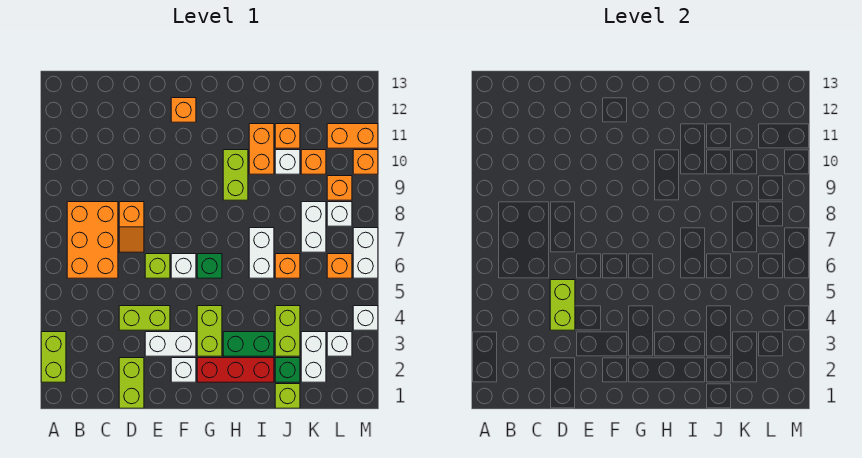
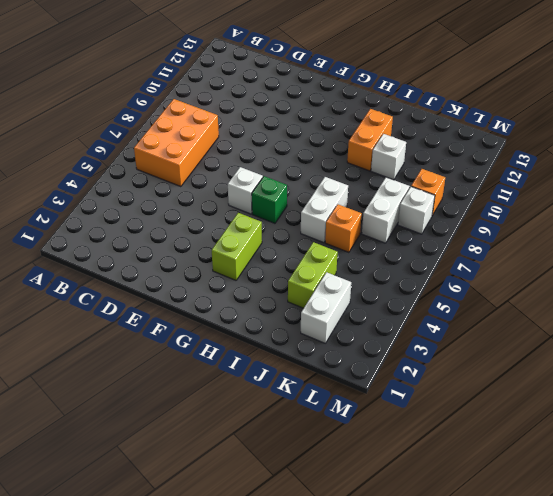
none -> lime 1x2 brick [41,332,66,382]
none -> lime 1x2 brick [119,358,144,408]
none -> lime 1x2 brick [119,306,170,330]
none -> orange 1x2 slope [119,202,144,252]

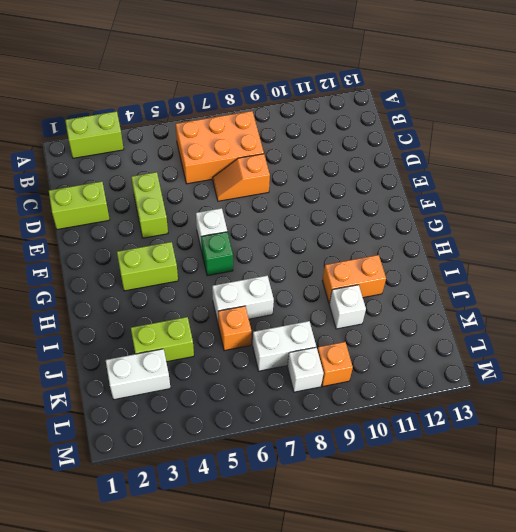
none -> white 1x2 brick [145,332,196,356]
none -> lime 1x1 brick [145,254,170,278]
none -> white 1x1 brick [171,358,196,382]
none -> orange 1x1 brick [171,98,196,122]

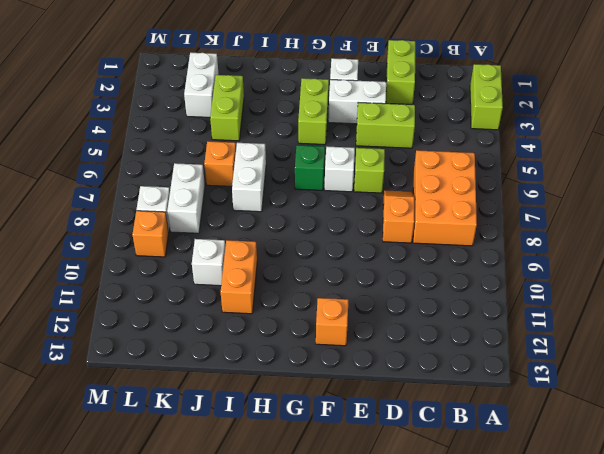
none -> red 1x3 brick [197,358,274,382]
none -> green 1x2 brick [223,332,274,356]
none -> lime 1x2 brick [223,150,248,200]
none -> lime 1x1 brick [275,384,300,408]

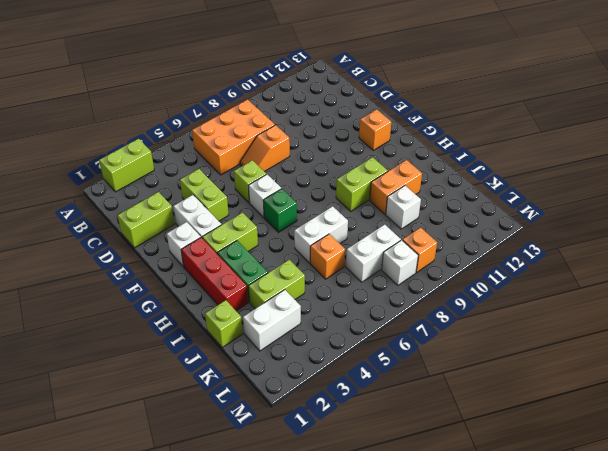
none -> green 1x1 brick [275,358,300,382]
none -> orange 1x1 brick [275,124,300,148]
none -> orange 1x1 brick [301,150,326,174]
none -> white 1x1 brick [327,332,352,356]

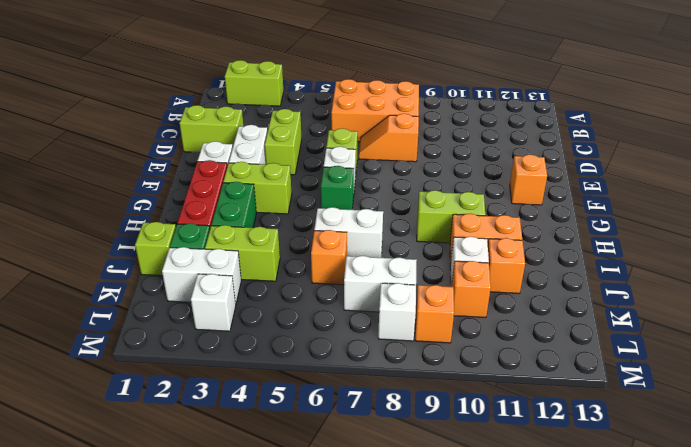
none -> orange 1x1 brick [327,254,352,278]
none -> orange 1x2 brick [327,124,378,148]
none -> white 1x1 brick [353,306,378,330]
none -> white 1x2 brick [353,228,378,278]

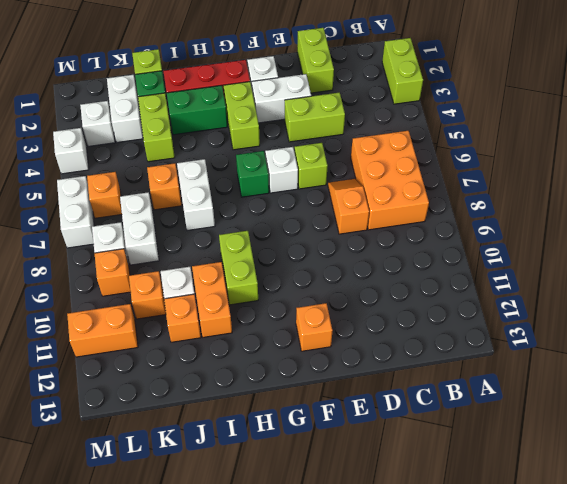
none -> orange 1x1 brick [353,150,378,174]
none -> lime 1x2 brick [550,280,575,330]

